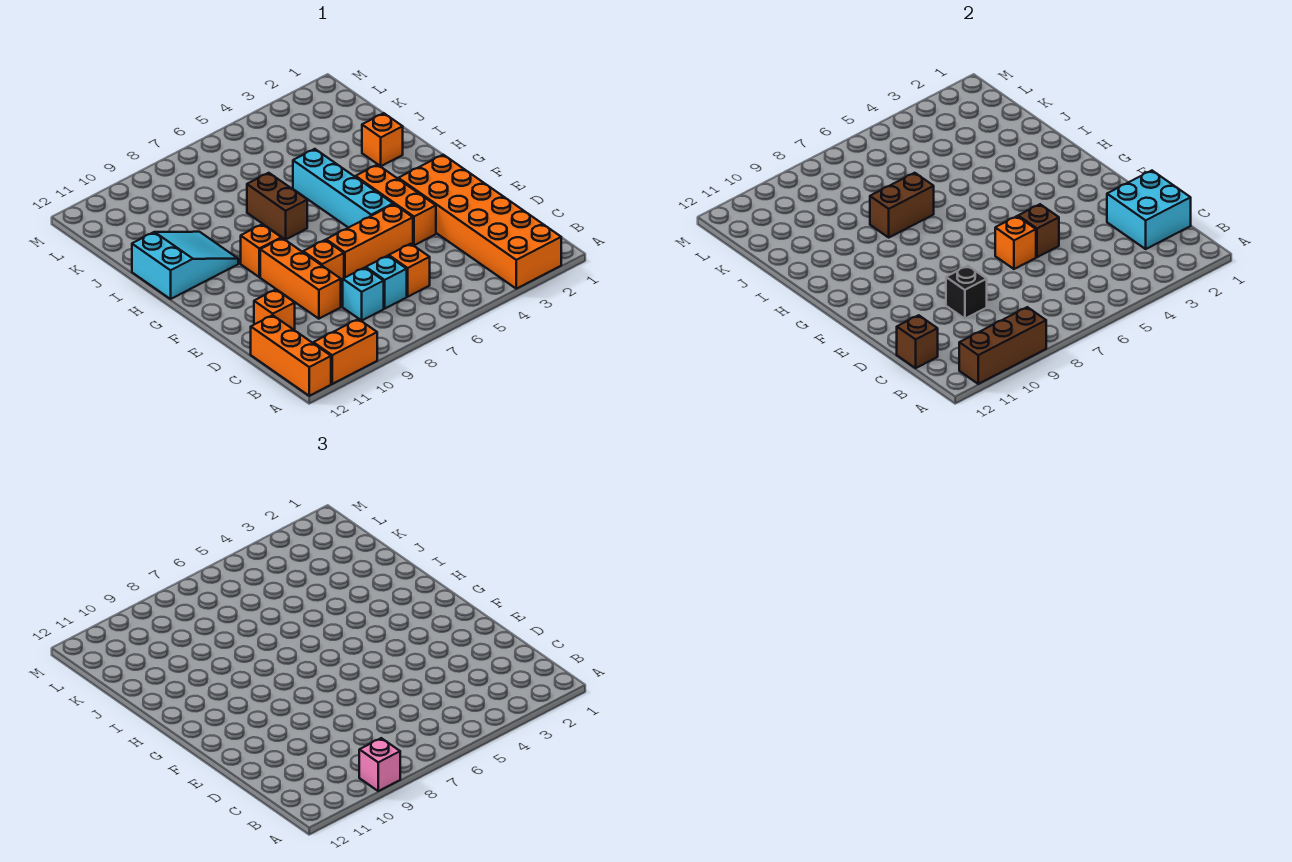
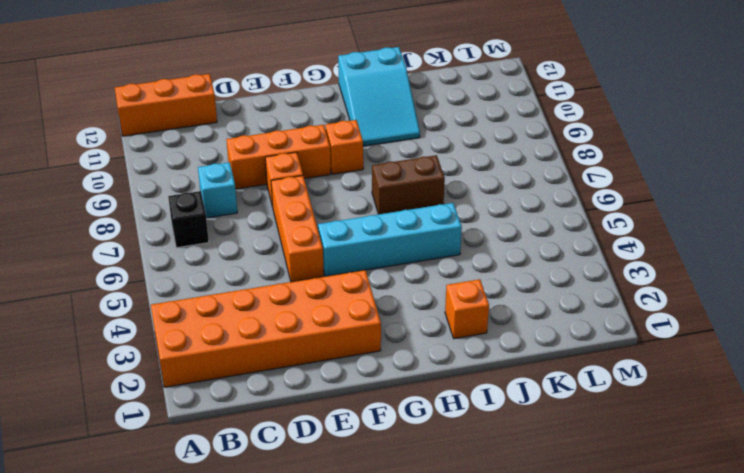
black 1x1 brick [168,191,209,248] -> black 1x1 brick moved to [946,266,987,319]
none -> orange 1x2 brick [313,319,377,384]
none -> orange 1x1 brick [389,244,430,297]
none -> cyan 1x1 brick [366,256,407,309]

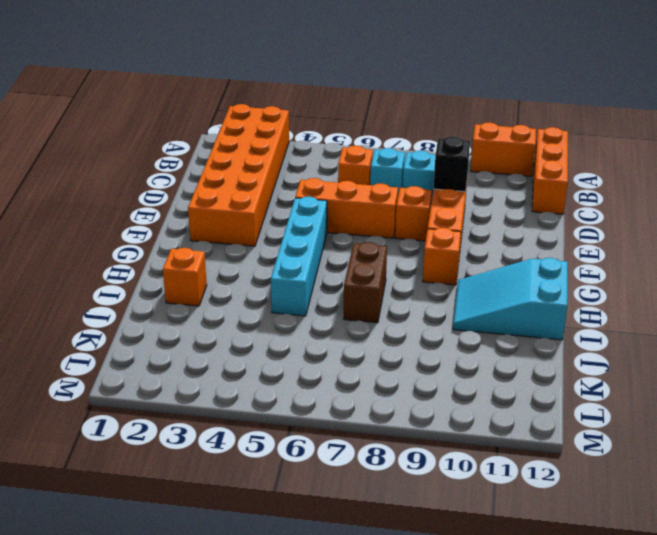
none -> orange 1x1 brick [254,290,295,330]
none -> orange 1x3 brick [356,165,436,245]
none -> brown 1x3 brick [959,307,1046,384]

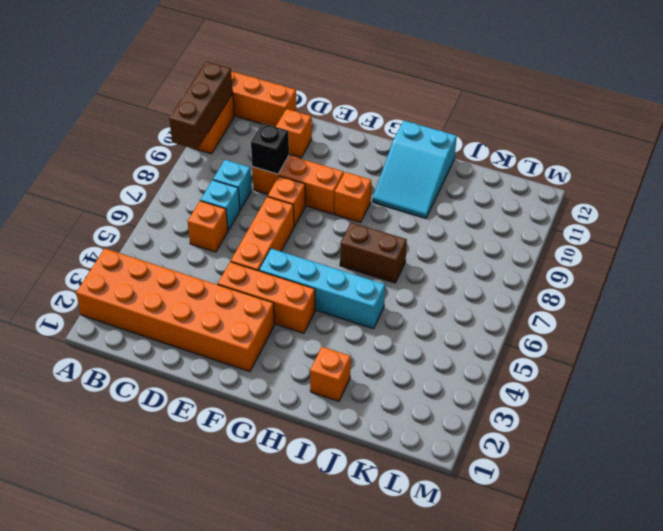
none -> cyan 2x2 brick [1107,171,1191,249]
none -> brown 1x1 brick [897,315,938,368]
none -> brown 1x1 brick [1018,204,1059,257]

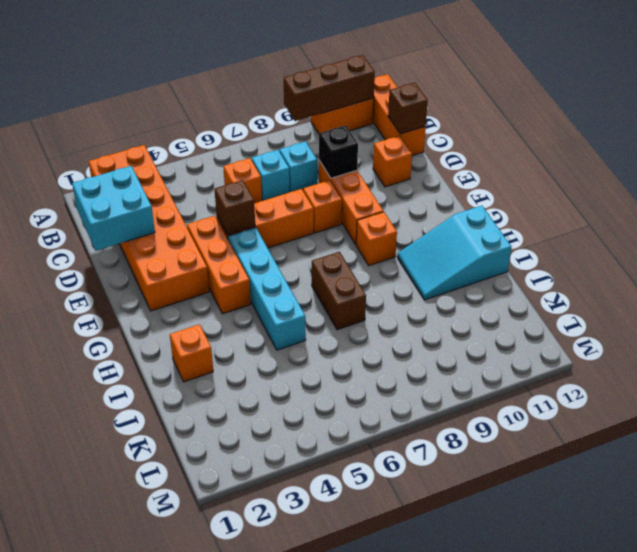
none -> orange 1x1 brick [995,216,1036,269]
none -> brown 1x2 brick [870,173,934,237]
none -> pink 1x1 brick [359,738,400,791]

